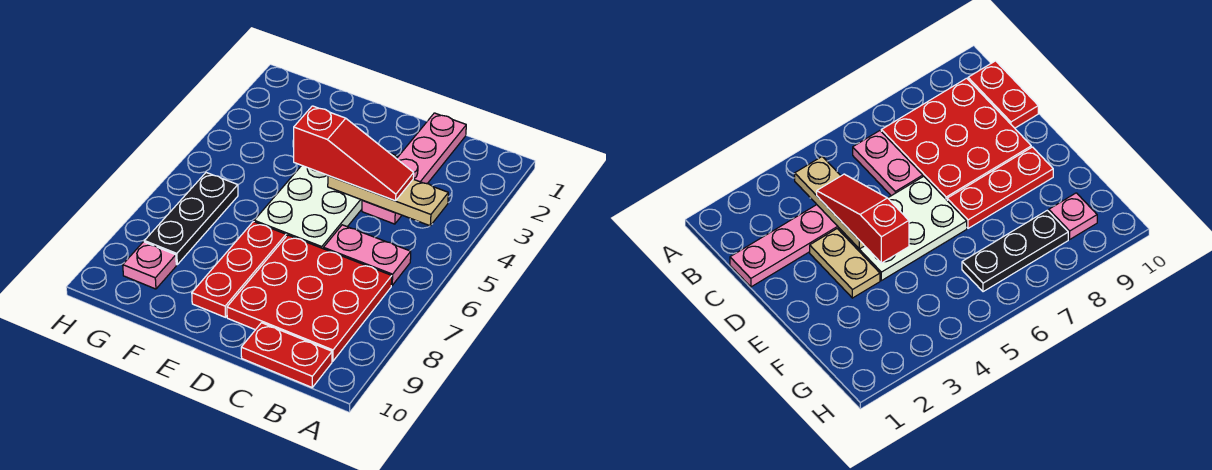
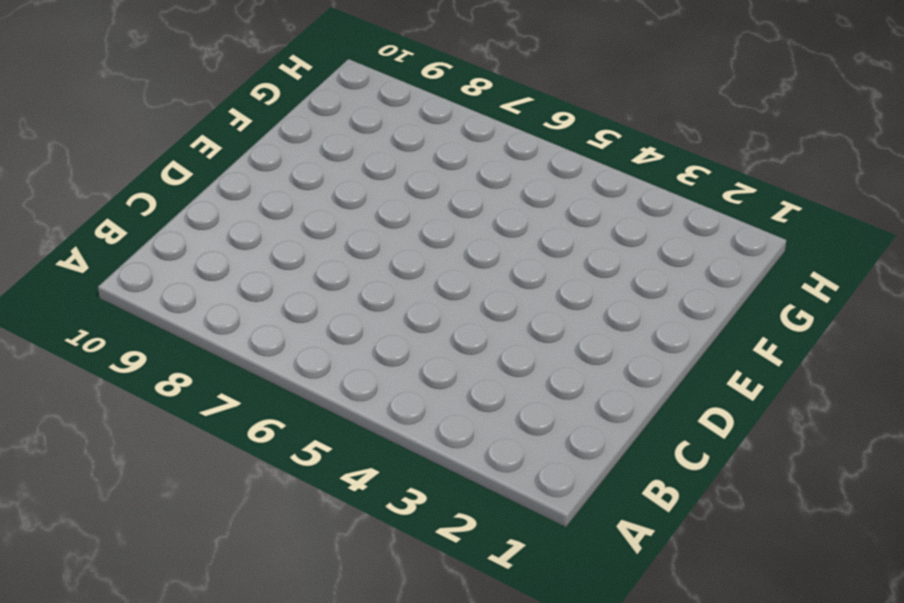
none -> pink 1x2 plate [323,225,411,285]
none -> red 3x3 plate [227,235,392,361]

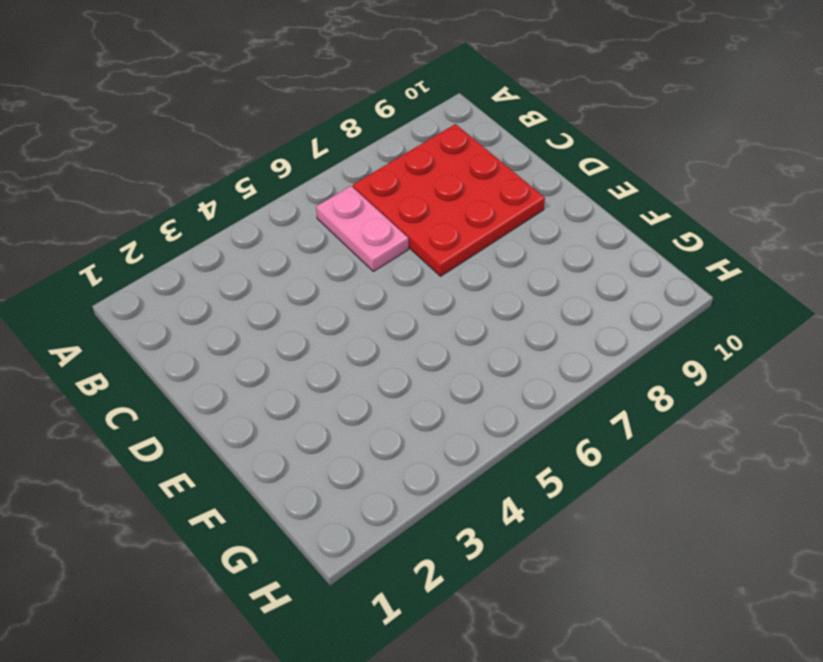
none -> red 1x2 plate [241,323,332,387]
none -> pink 1x4 plate [362,113,466,224]

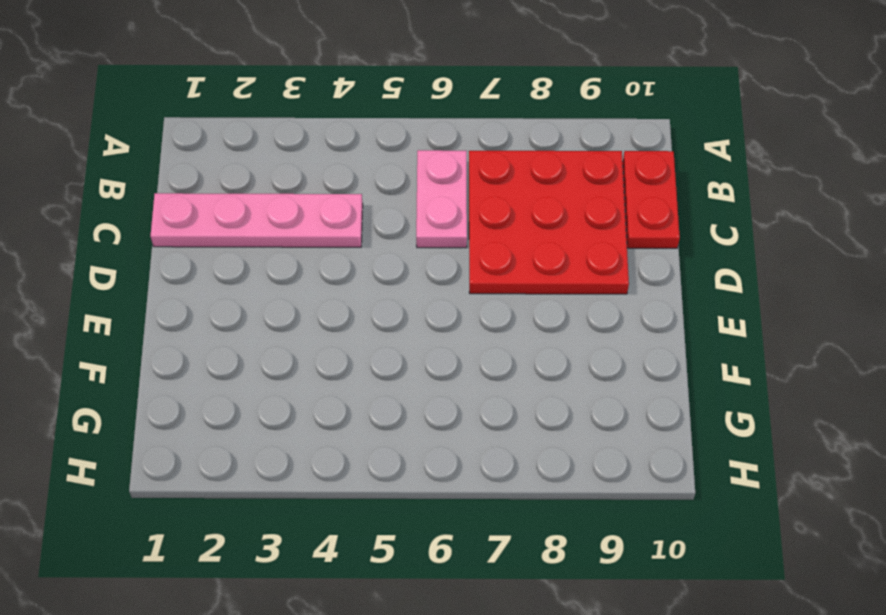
none -> tan 1x2 plate [810,229,880,298]
none -> white 2x3 plate [254,166,362,248]

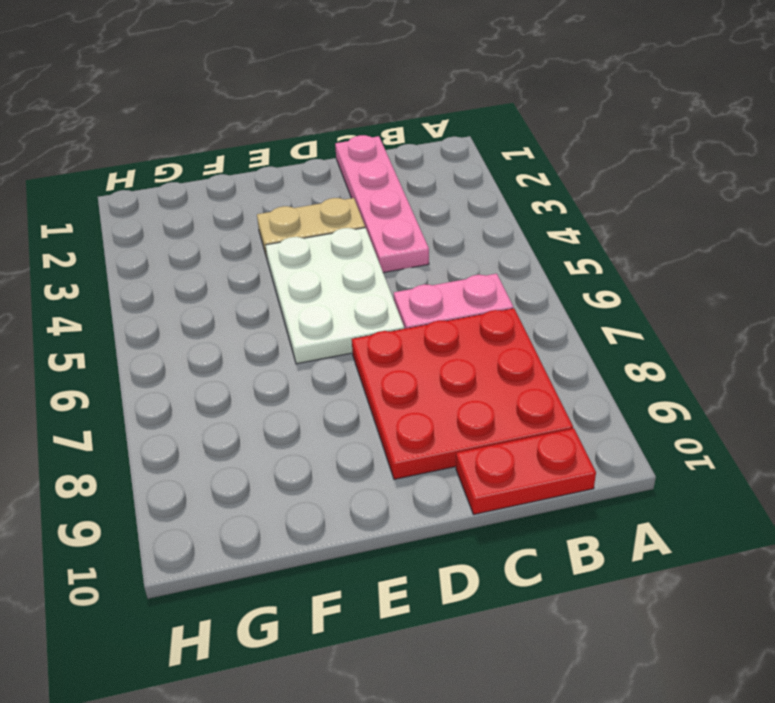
none -> red 1x3 plate [192,222,286,317]
none -> black 1x3 plate [144,173,238,265]

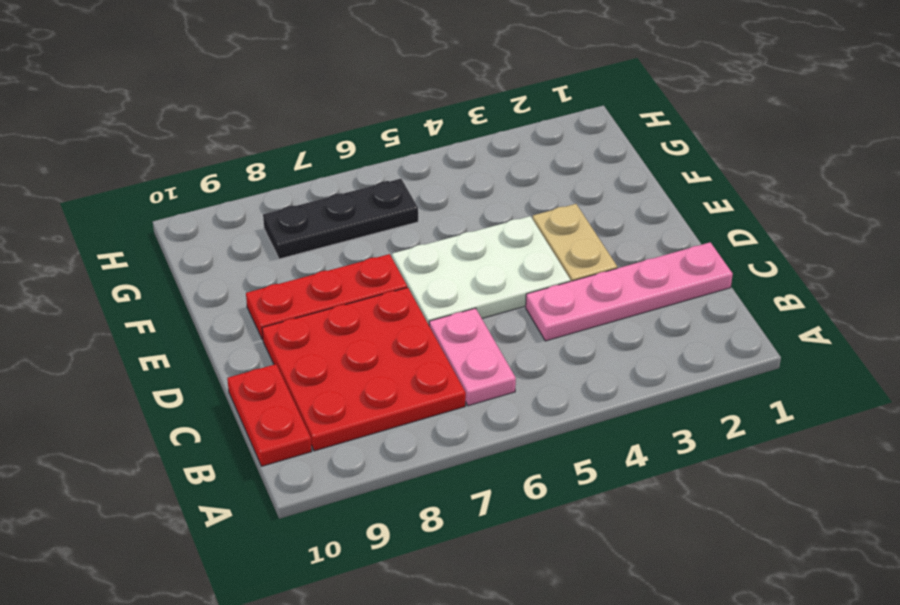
none -> pink 1x1 plate [123,242,176,289]
none -> tan 1x3 plate [328,176,448,226]

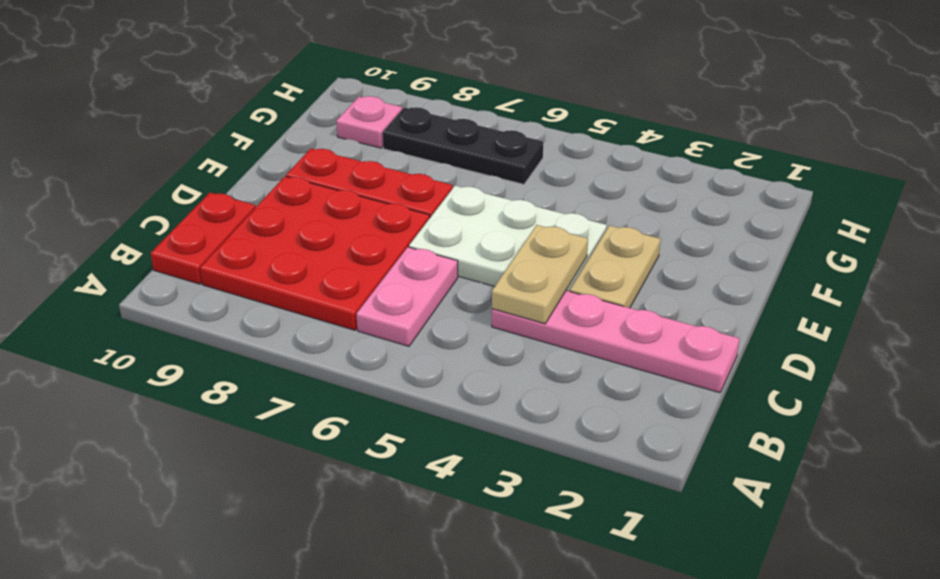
tan 1x2 plate [492,225,588,324] -> tan 1x3 plate [328,176,448,226]
none -> red 1x3 slope [294,106,414,201]

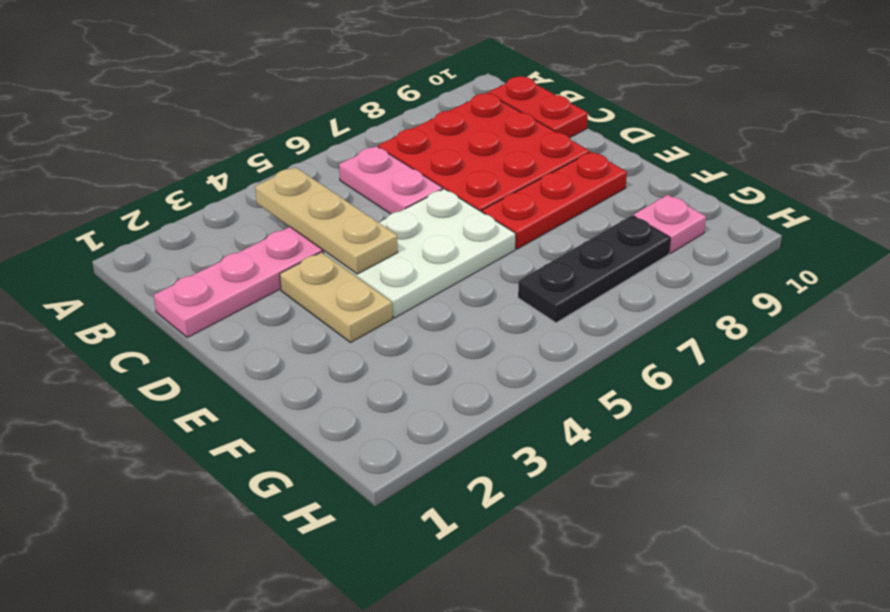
none -> red 1x3 slope [294,106,414,201]

